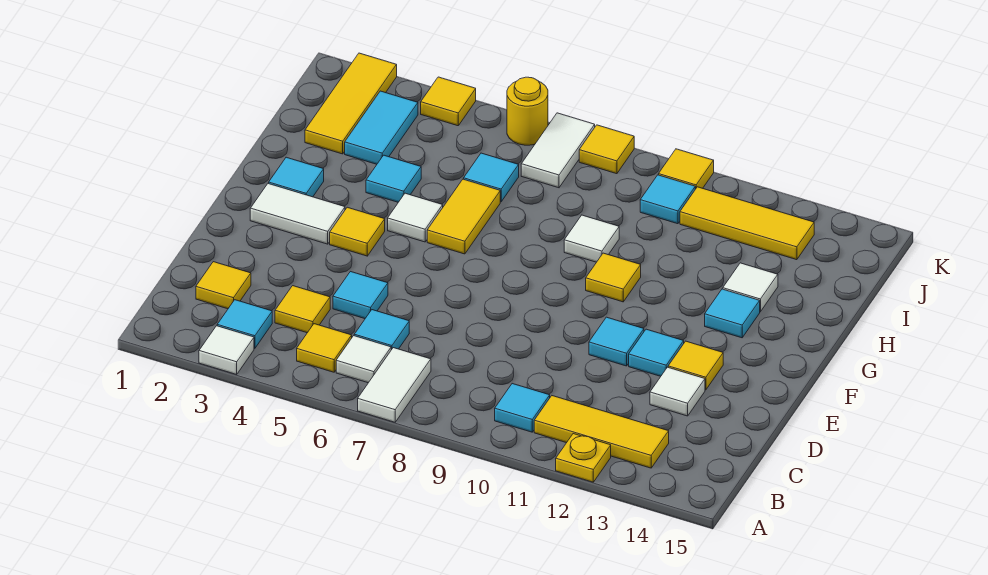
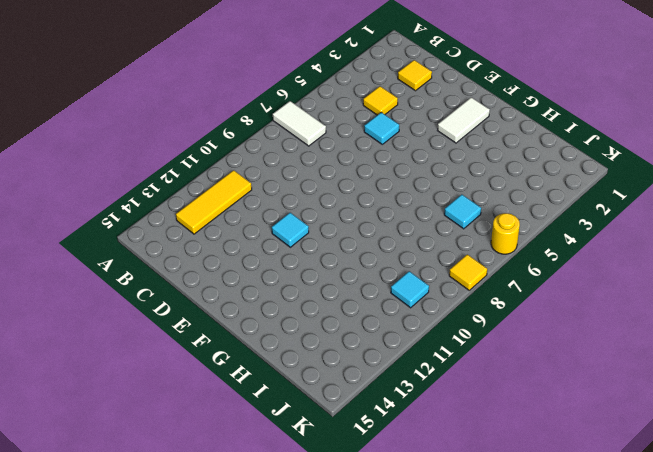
none -> white 1x1 tile [199,326,254,374]
none -> yellow 1x1 plate [556,434,611,482]
none -> cyan 1x1 tile [217,300,272,348]
none -> yellow 1x1 tile [297,324,352,372]

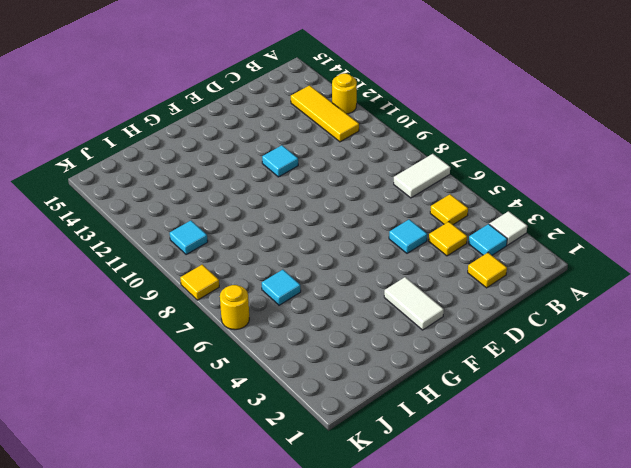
yellow 1x1 round brick [332,73,357,114] -> yellow 1x1 plate [556,434,611,482]
none -> white 1x1 tile [336,336,391,383]
none -> cyan 1x1 tile [495,384,550,432]
none -> cyan 1x1 tile [354,310,409,350]
none -> white 1x1 tile [650,367,705,416]

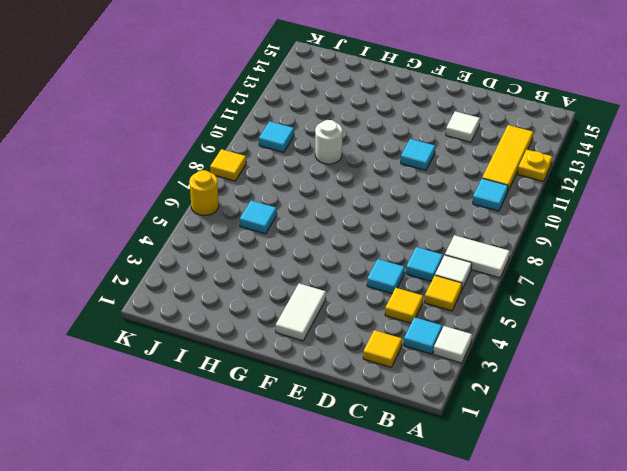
white 1x1 round brick [315,120,342,164] -> none
none -> cyan 1x1 tile [629,329,684,376]
none -> yellow 1x1 tile [668,341,723,390]
none -> yellow 1x1 tile [330,207,385,256]
none -> cyan 1x1 tile [269,157,324,197]

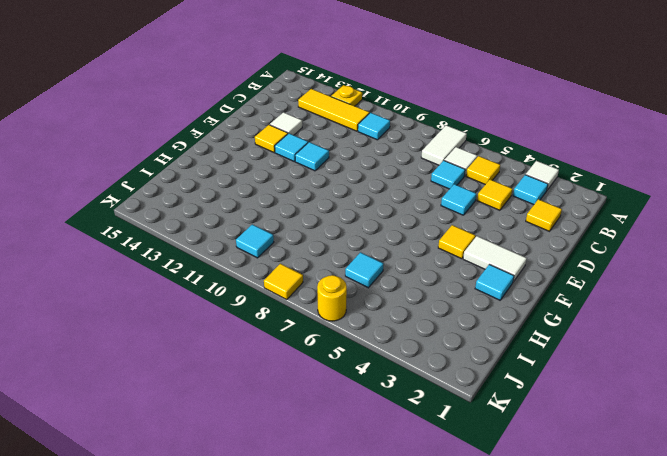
none -> white 1x1 tile [388,193,443,242]
none -> yellow 1x2 tile [427,179,500,254]
none -> yellow 1x1 tile [586,253,641,302]
none -> cyan 1x1 tile [705,289,760,338]

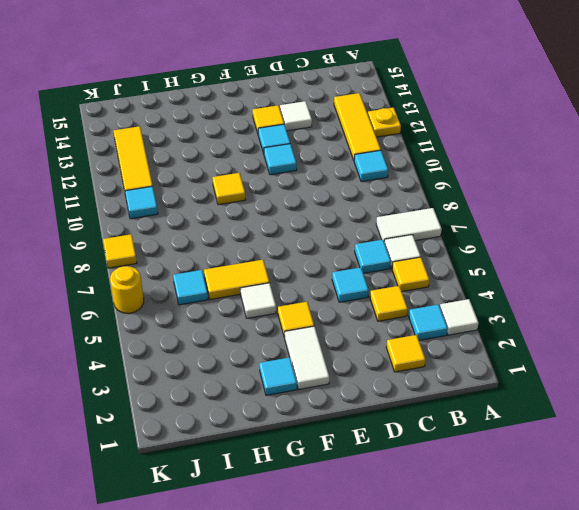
none -> cyan 1x1 tile [705,289,760,338]
none -> cyan 1x1 tile [366,155,421,202]
none -> white 1x1 tile [564,215,619,262]
none -> white 1x1 tile [723,263,778,312]

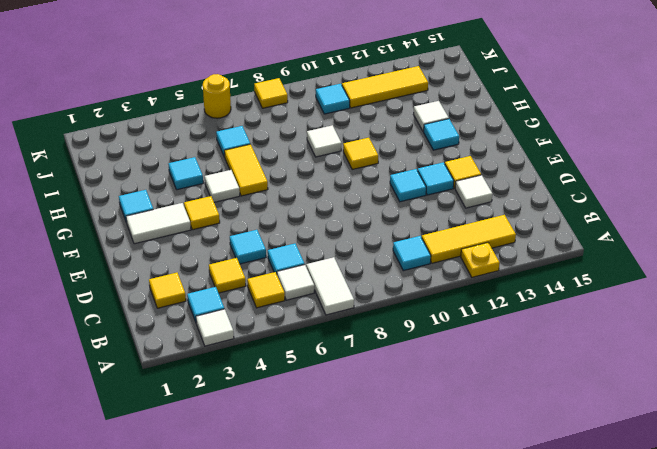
none -> yellow 1x3 tile [305,53,397,154]
none -> cyan 1x2 tile [345,91,418,164]
none -> white 1x2 tile [521,113,595,188]
none -> yellow 1x1 tile [421,77,476,126]

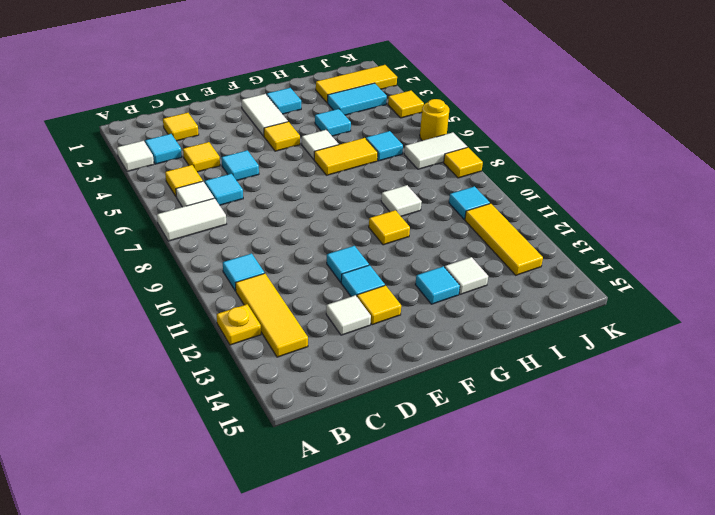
none -> yellow 1x1 tile [659,149,714,189]

